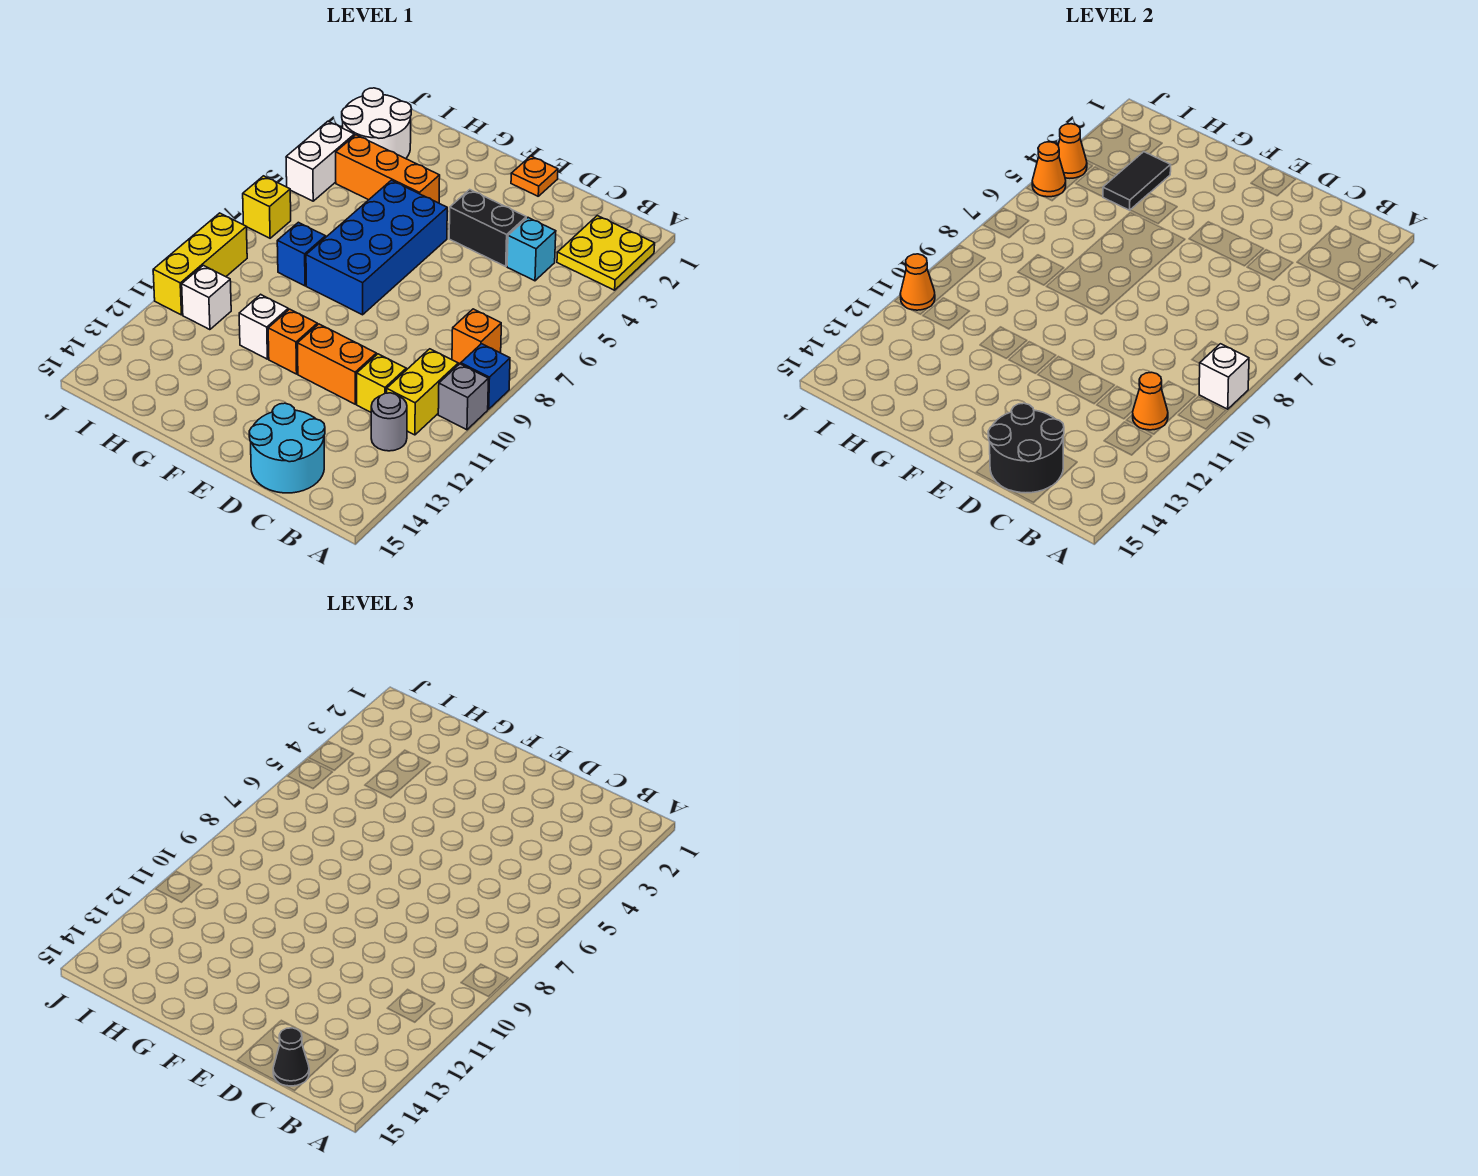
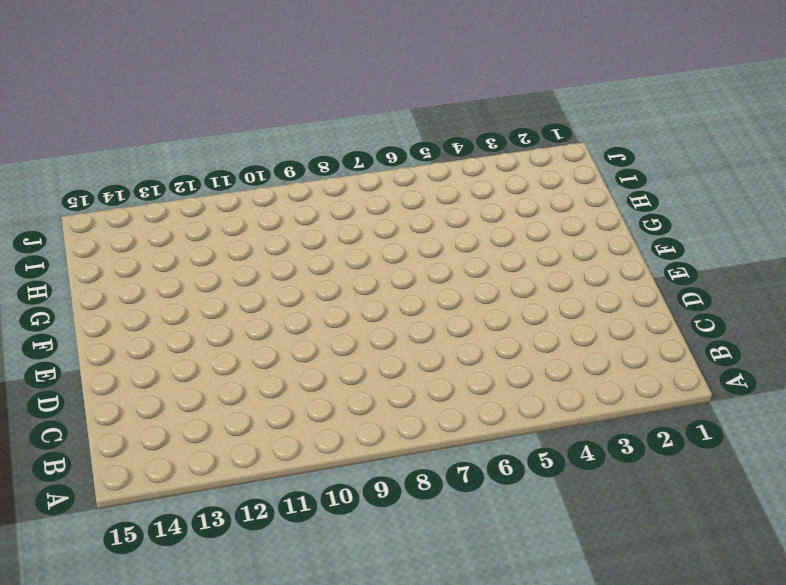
none -> yellow 2x2 plate [557,216,655,290]
none -> blue 1x1 brick [461,344,510,409]
none -> grey 1x1 brick [438,364,488,430]
none -> orange 1x1 brick [452,309,501,364]

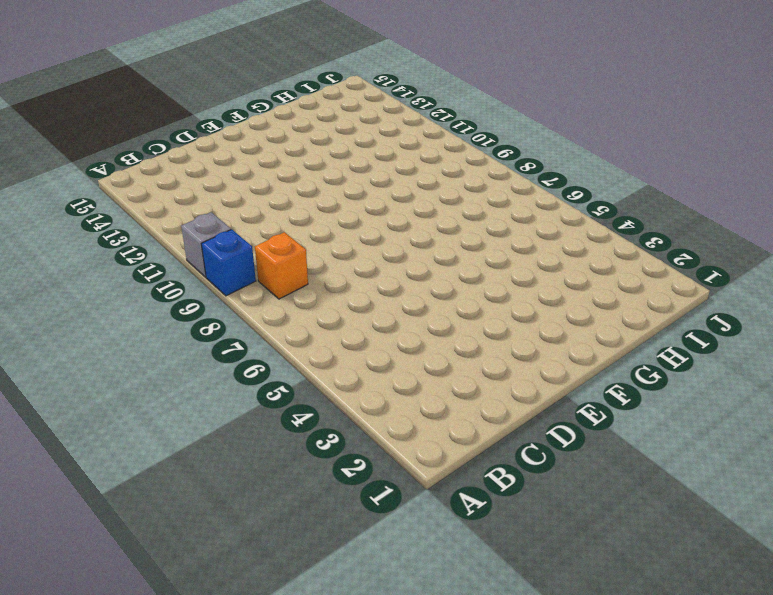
none -> yellow 2x2 plate [557,216,655,290]
none -> yellow 1x2 brick [387,349,458,435]
none -> grey 1x1 round brick [371,393,407,451]
none -> cyan 1x1 brick [507,218,556,281]

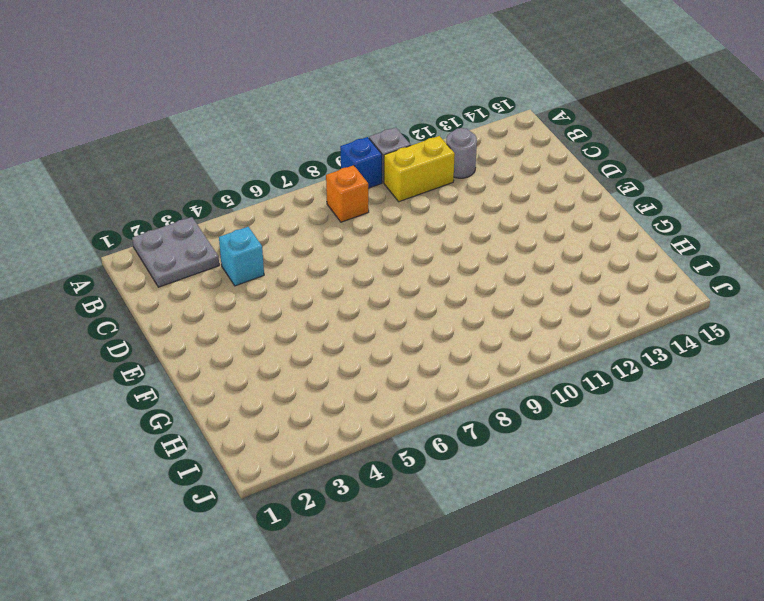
grey 2x2 plate [132,217,219,287] -> yellow 2x2 plate [557,216,655,290]
none -> yellow 1x1 brick [357,354,406,412]
none -> cyan 2x2 round brick [249,403,325,493]
none -> black 1x2 brick [449,190,526,266]
none -> orange 1x2 brick [297,324,376,404]

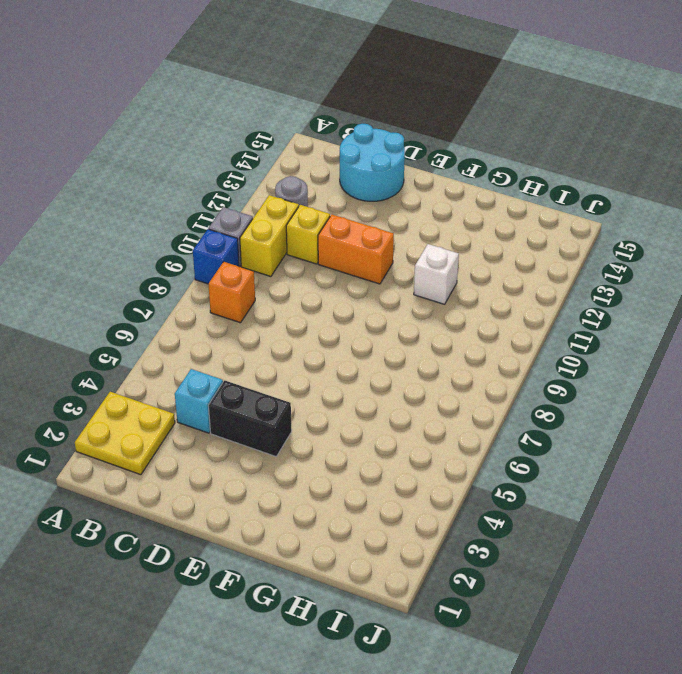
none -> orange 1x1 plate [511,156,558,196]
none -> blue 2x4 brick [306,180,447,315]
none -> orange 1x1 brick [268,309,317,374]
none -> orange 1x3 brick [336,135,440,203]

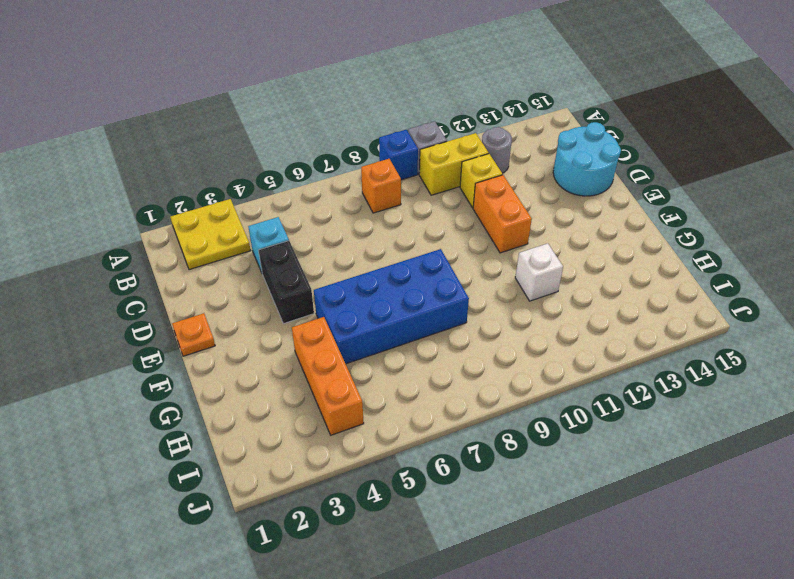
none -> orange 1x1 brick [268,309,317,374]
none -> blue 1x1 brick [277,222,326,286]
none -> white 2x2 round brick [342,88,412,159]
none -> white 1x1 brick [182,265,231,330]

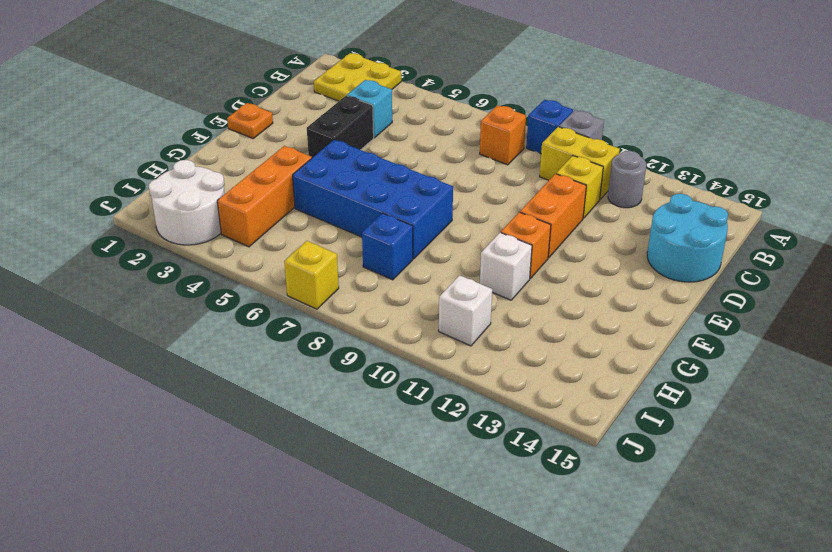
none -> white 1x2 brick [286,121,354,201]
none -> yellow 1x3 brick [153,213,247,315]
none -> white 1x1 brick [1199,344,1249,409]
none -> orange 1x1 cone [1133,372,1168,430]

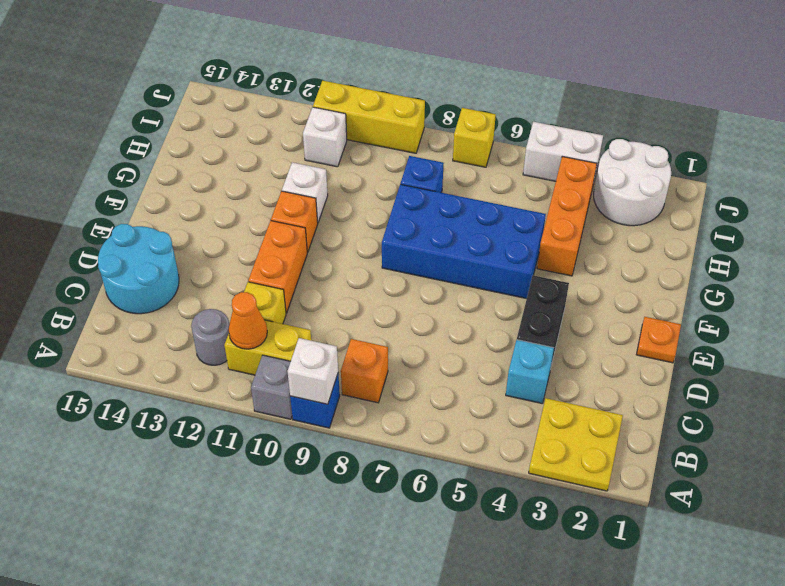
none -> black 2x2 round brick [988,403,1064,493]
none -> black 1x2 tile [1103,152,1171,210]
none -> orange 1x1 cone [1058,124,1087,178]
none -> orange 1x1 cone [1032,142,1066,197]

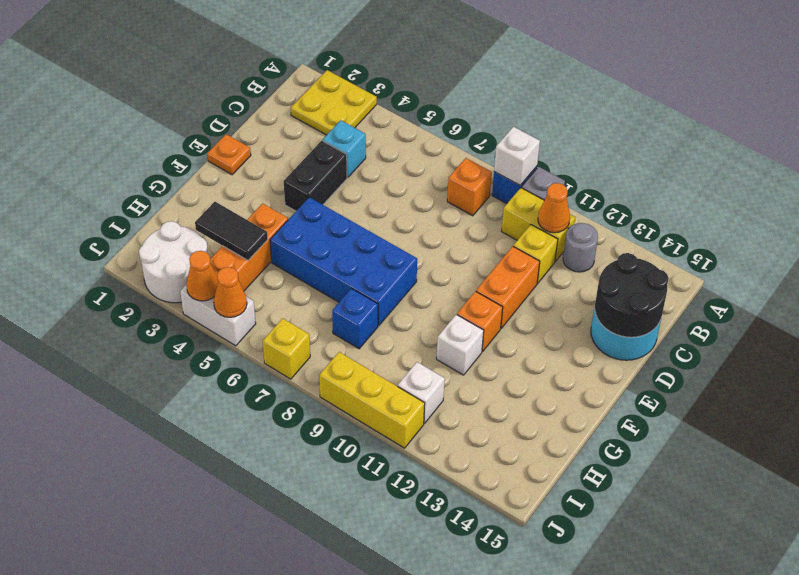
none -> orange 1x1 cone [900,254,935,310]
none -> black 1x1 cone [273,1028,309,1086]

